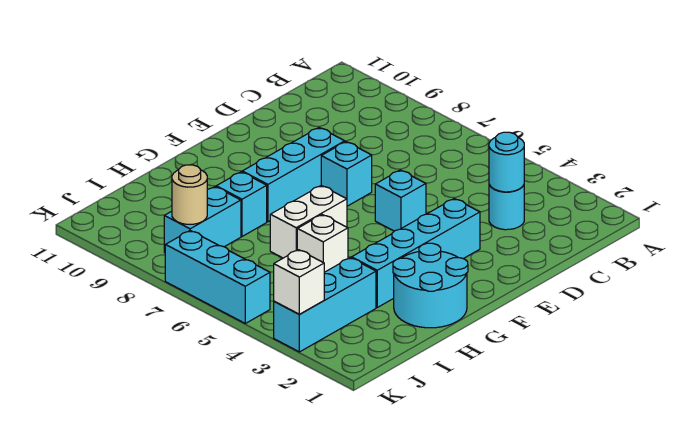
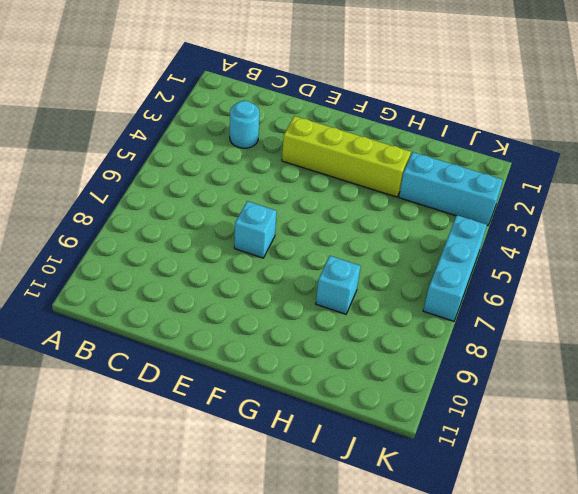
lime 1x4 brick [282,116,411,197] -> cyan 1x4 brick [352,199,480,307]
none -> cyan 1x1 brick [375,170,426,231]
none -> cyan 1x3 brick [242,128,345,222]
none -> cyan 2x2 round brick [393,243,468,328]

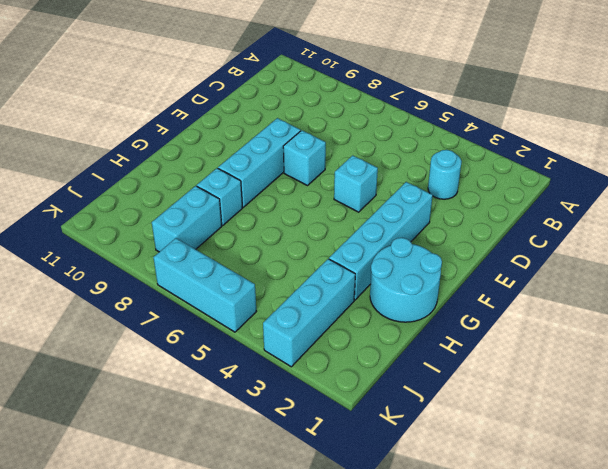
none -> white 1x2 brick [270,186,347,258]
none -> white 1x1 brick [297,215,348,272]
none -> cyan 1x1 round brick [489,132,524,192]

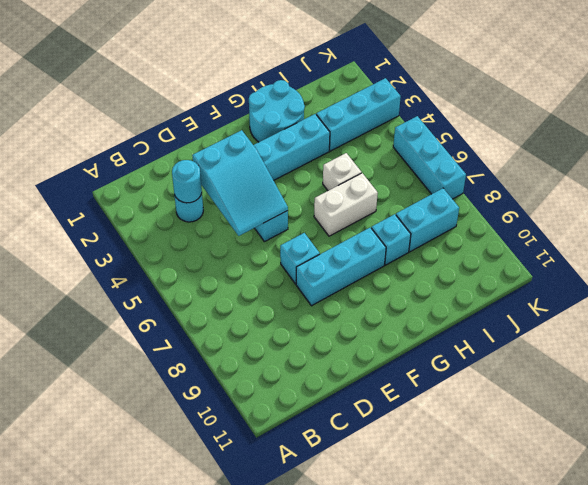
cyan 2x3 slope [192,130,288,236] -> none
none -> tan 1x1 round brick [172,165,207,224]
none -> white 1x1 brick [274,250,324,314]

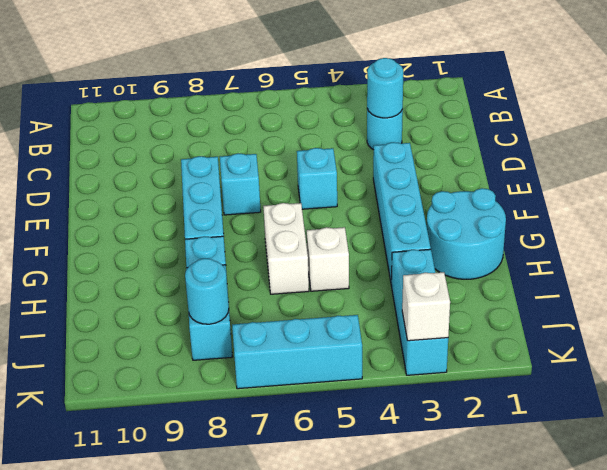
cyan 1x1 round brick [185,258,229,324] -> tan 1x1 round brick [172,165,207,224]

